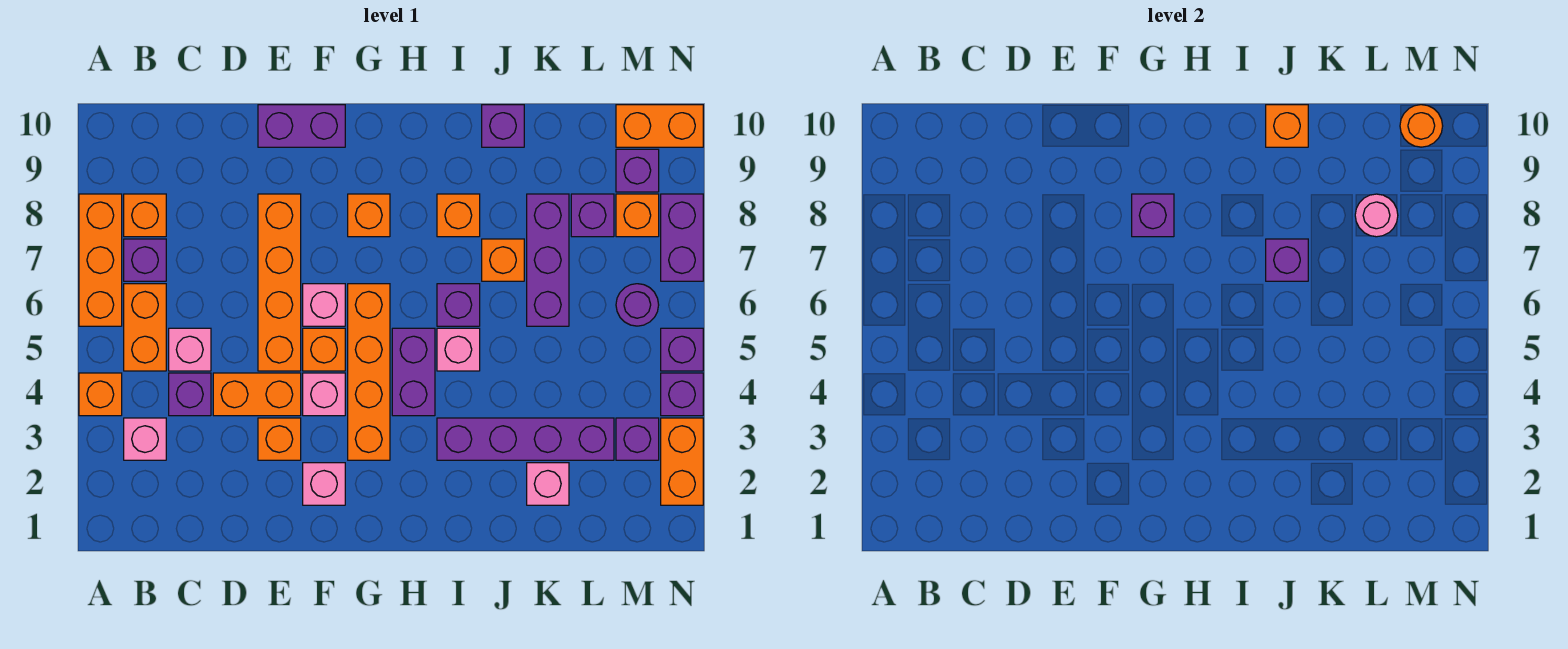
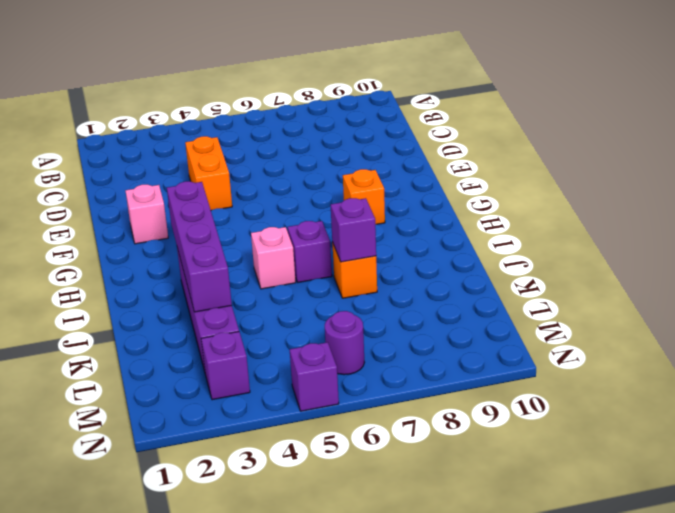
purple 1x4 brick [167,181,232,312] -> none
none -> orange 1x1 brick [79,373,122,416]
none -> orange 1x3 brick [79,194,122,326]
none -> pink 1x1 brick [124,418,166,460]
none -> orange 1x2 brick [124,284,166,371]

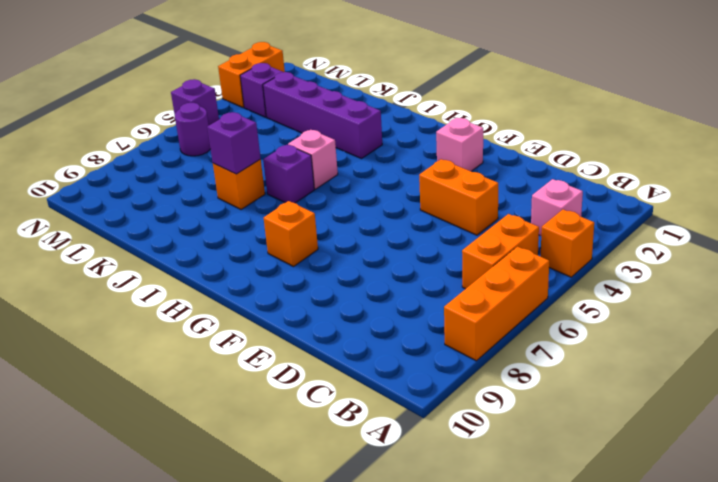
none -> purple 1x1 brick [124,239,166,281]
none -> orange 1x1 brick [124,194,166,237]
none -> purple 1x1 brick [169,373,211,416]
none -> pink 1x1 brick [169,328,211,371]

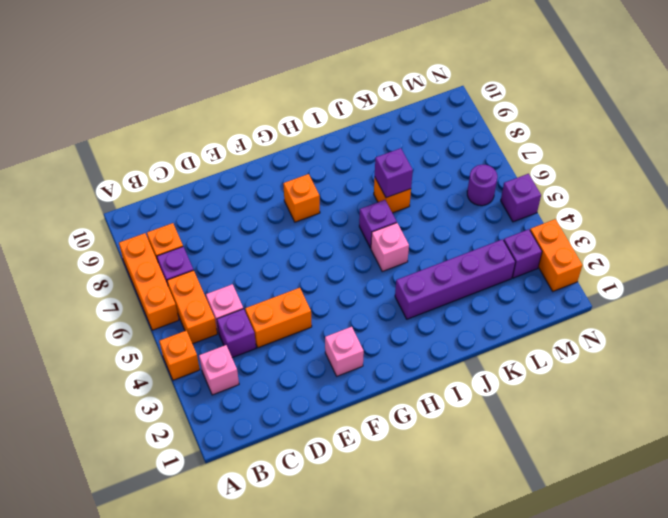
none -> orange 1x1 brick [258,418,301,460]
none -> orange 1x4 brick [258,194,301,371]
none -> purple 1x2 brick [258,105,345,147]
none -> pink 1x1 brick [303,373,345,416]

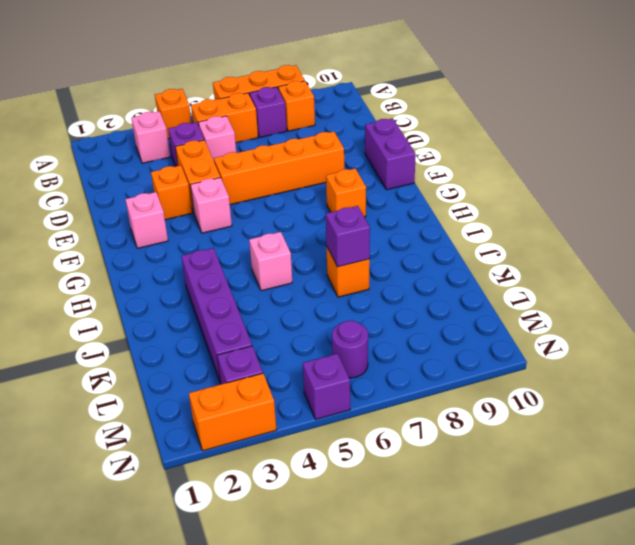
none -> orange 1x1 brick [303,328,345,371]
none -> pink 1x1 brick [303,284,345,326]
none -> orange 1x4 brick [348,284,390,460]
none -> purple 1x2 brick [392,328,435,416]

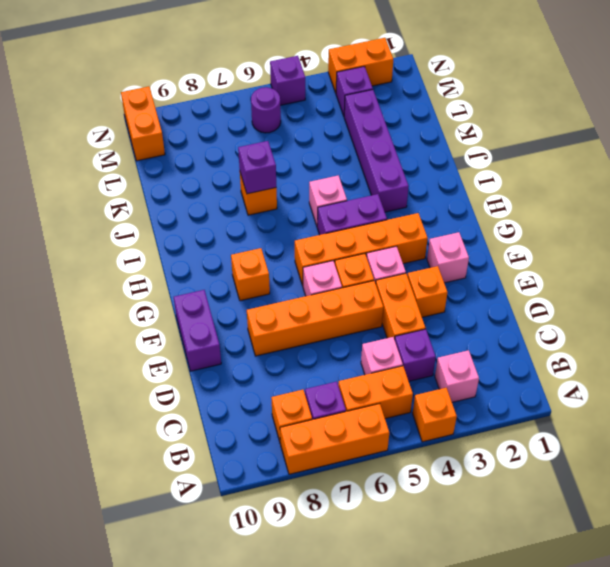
none -> purple 1x1 brick [437,284,480,326]
none -> orange 1x1 brick [437,194,480,237]
none -> purple 1x1 brick [482,105,524,147]
none -> pink 1x1 brick [527,463,569,505]

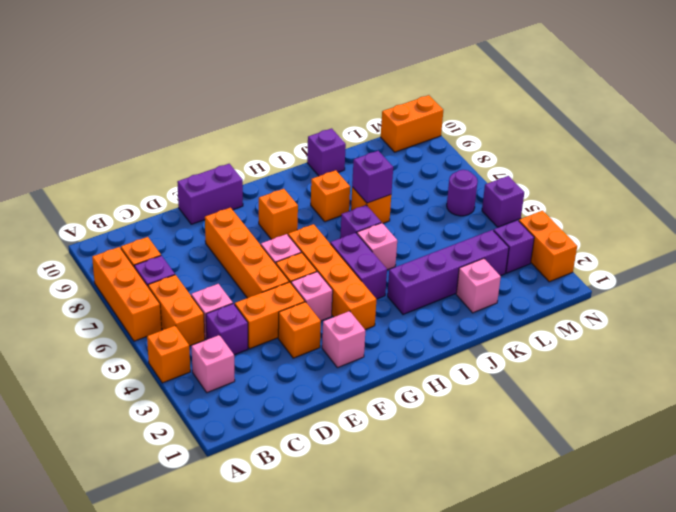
none -> purple 1x3 brick [527,194,569,326]
none -> purple 1x1 brick [571,194,614,237]
none -> orange 1x1 brick [616,194,659,237]
none -> purple 1x1 brick [616,149,659,192]

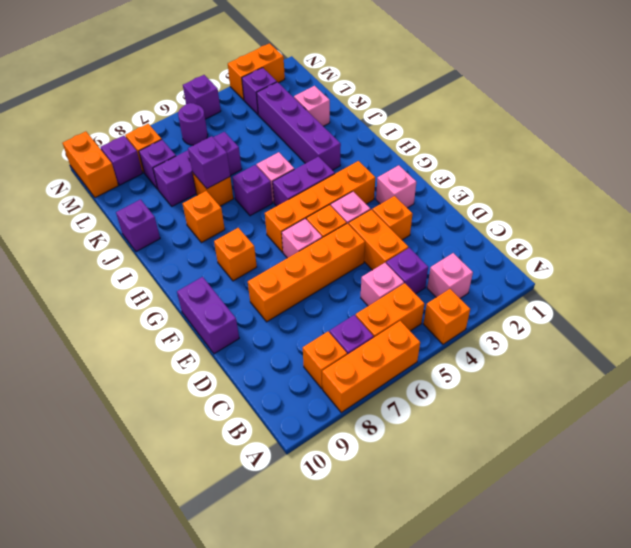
none -> purple 1x1 brick [661,373,703,416]
none -> purple 1x2 brick [661,194,703,281]
none -> purple 1x1 brick [1132,194,1174,237]
none -> orange 1x1 brick [1266,105,1308,147]

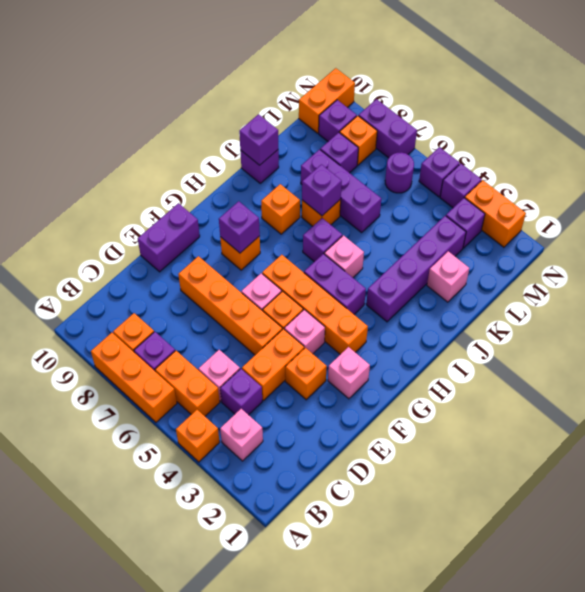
purple 1x1 brick [239,114,278,165] -> orange 1x1 brick [1266,105,1308,147]
none -> pink 1x1 round brick [1355,194,1398,237]
none -> orange 1x1 round brick [1400,105,1443,147]

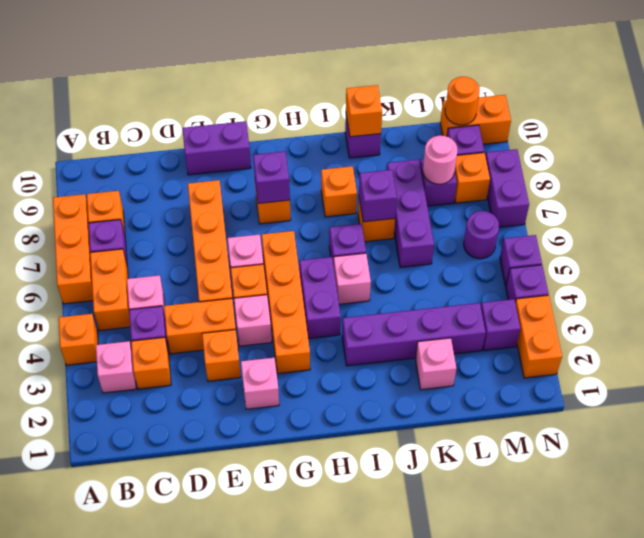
orange 1x1 brick [131,337,171,389] -> none

